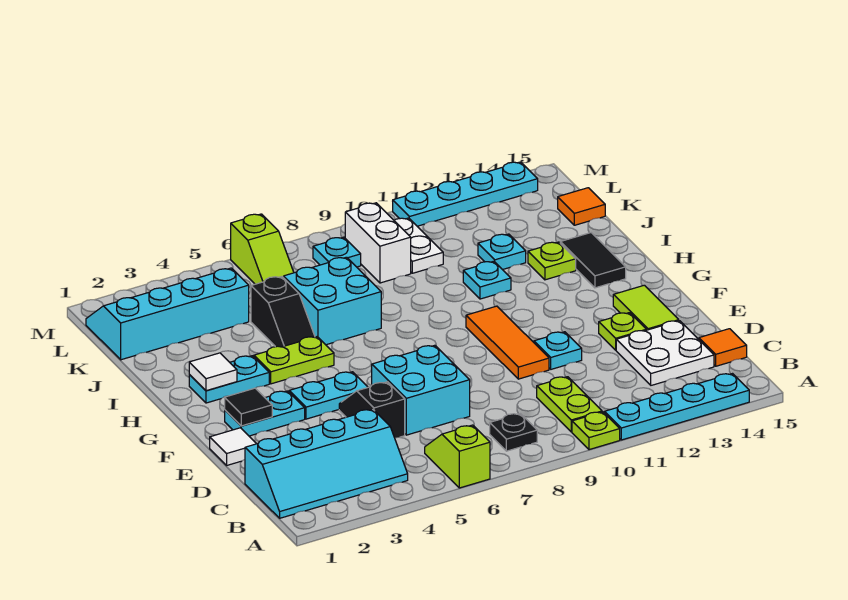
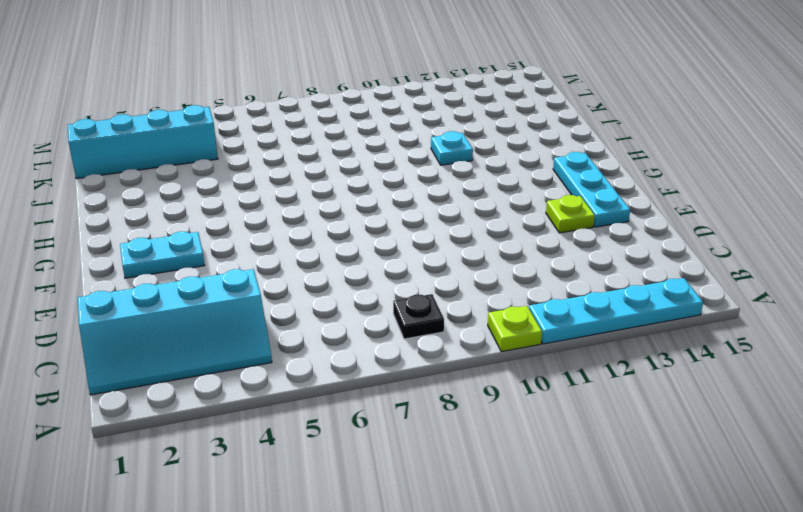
cyan 1x3 plate [553,152,630,227] -> lime 1x2 tile [613,285,679,330]
none -> lime 1x2 slope [425,425,490,488]
none -> lime 1x2 plate [537,377,602,432]
none -> white 2x2 plate [616,321,714,385]
none -> orange 1x1 tile [699,329,747,366]

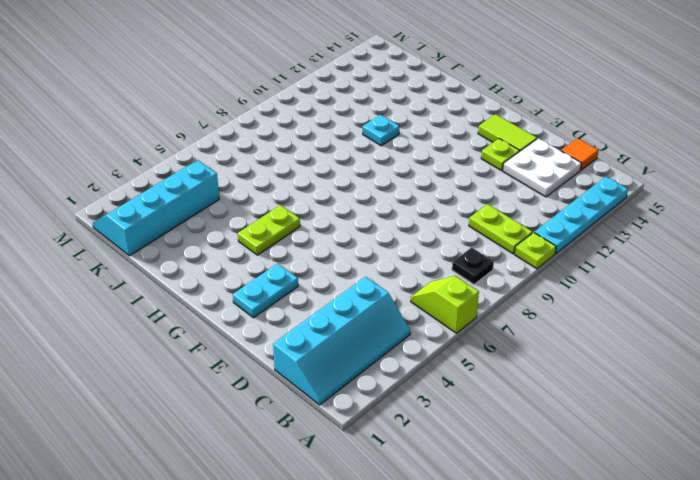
none -> black 1x2 slope [339,382,405,438]
none -> cyan 2x2 brick [372,345,470,435]
none -> white 1x1 tile [210,428,256,465]
none -> orange 1x3 tile [466,306,549,379]

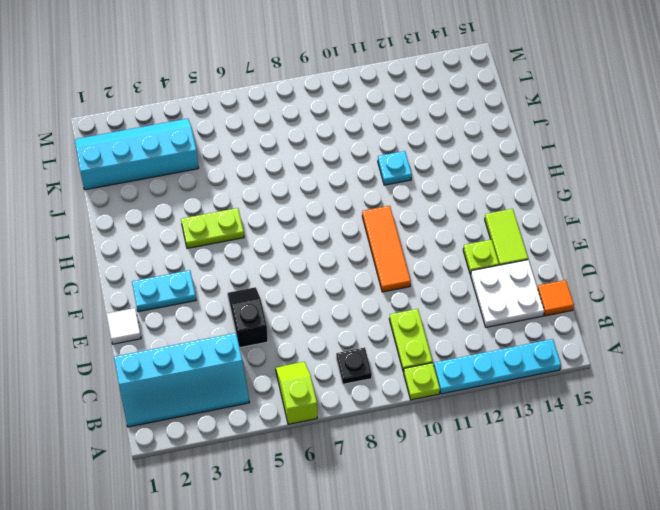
none -> cyan 2x2 brick [372,345,470,435]
none -> cyan 1x1 plate [534,332,582,369]
none -> cyan 1x2 plate [289,372,368,419]
none -> cyan 1x2 plate [189,356,269,403]

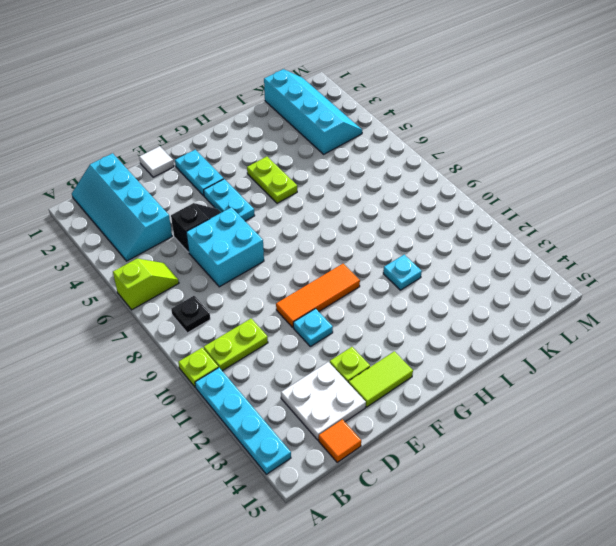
none -> cyan 1x2 plate [189,356,269,403]
none -> black 1x2 tile [560,233,626,288]
none -> black 1x2 slope [251,277,315,347]
none -> cyan 2x2 brick [284,257,381,345]

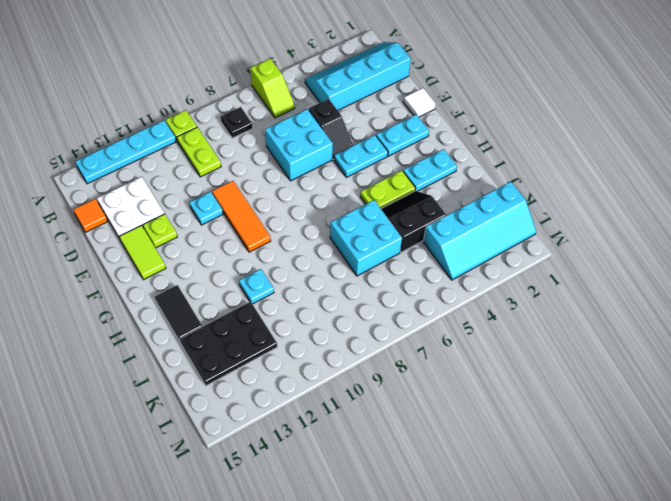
black 2x2 slope [381,191,446,252] -> black 1x2 slope [251,277,315,347]
black 2x3 plate [180,302,277,386] -> cyan 1x1 plate [478,234,526,270]
none -> lime 1x1 plate [528,242,576,280]
none -> white 1x2 brick [345,203,411,283]
none -> white 1x2 plate [394,218,443,273]
none -> orange 1x1 tile [558,188,605,225]

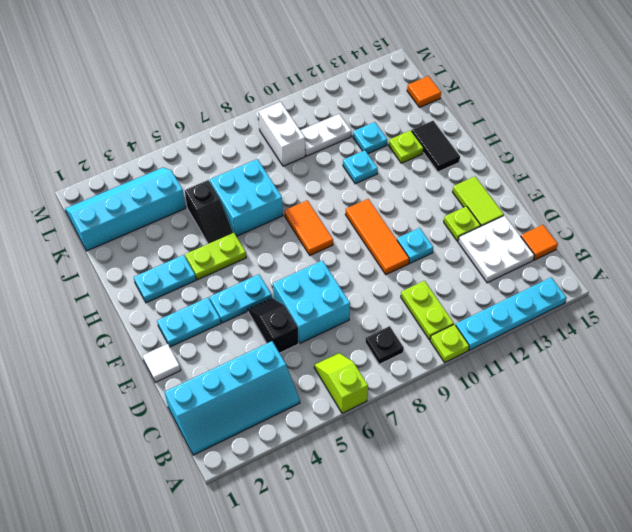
orange 1x2 tile [284,200,333,255] -> none
white 1x2 plate [300,114,352,156] -> white 1x2 plate turned to [394,218,443,273]
none -> lime 1x2 slope [231,214,294,284]
none -> cyan 1x1 plate [313,237,361,267]
none -> cyan 1x4 plate [393,162,538,226]
none -> black 1x1 tile [225,388,272,426]

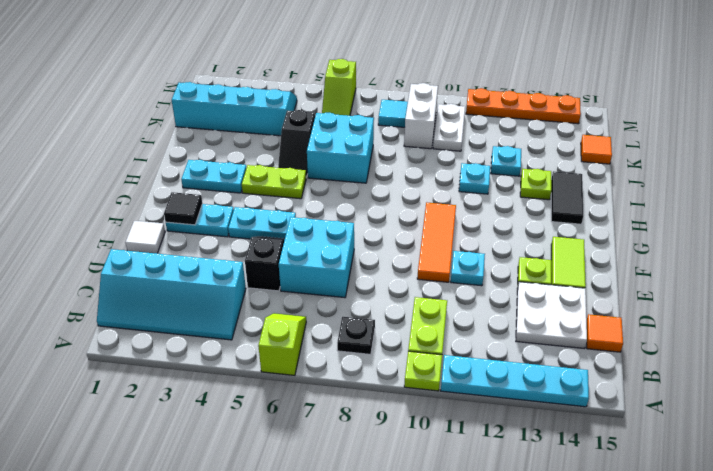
cyan 1x1 tile [378,100,408,127] -> cyan 1x1 plate [313,237,361,267]
orange 1x4 plate [466,88,581,124] -> cyan 1x4 plate [393,162,538,226]
none -> white 1x1 tile [189,353,237,391]

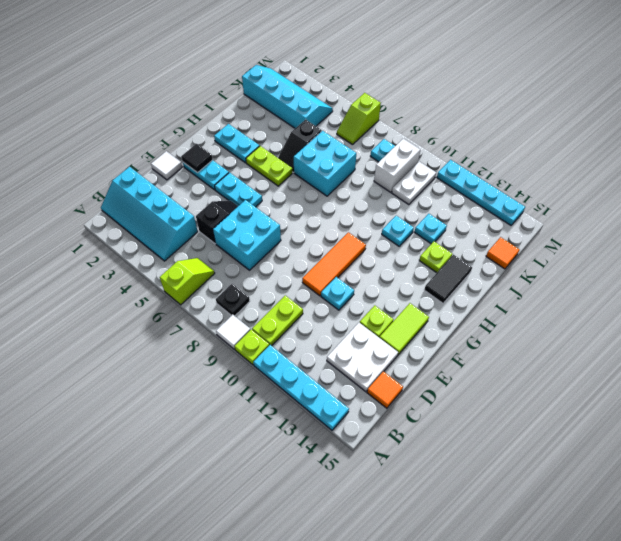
white 1x1 tile [216,315,250,349] -> white 1x1 tile moved to [189,353,237,391]

